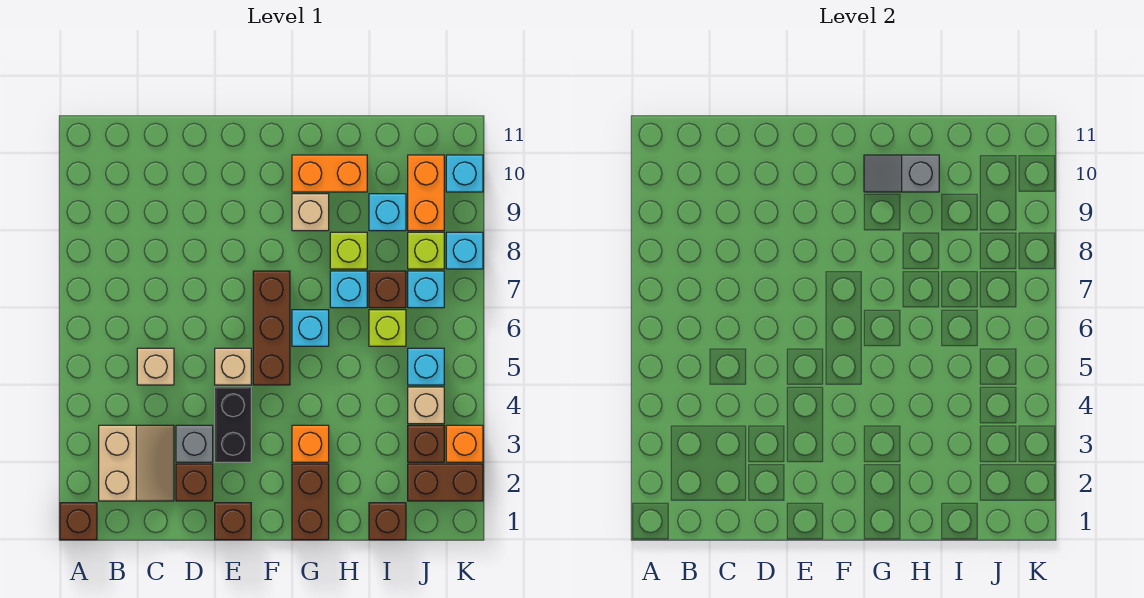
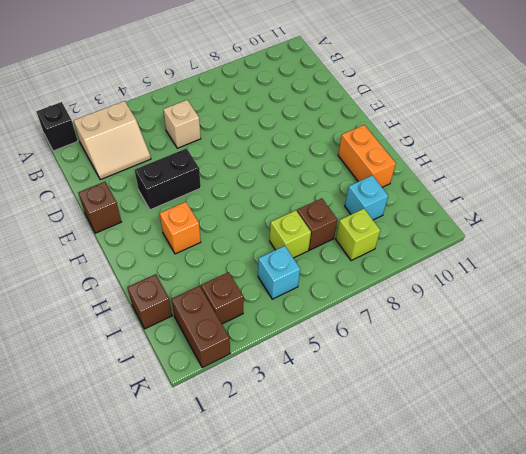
black 1x1 brick [36,102,78,151] -> brown 1x1 brick [60,503,97,540]
none -> brown 1x1 brick [176,464,213,501]
none -> grey 1x1 brick [176,425,213,462]
none -> tan 1x1 brick [215,348,251,385]
none -> brown 1x3 brick [253,271,290,385]

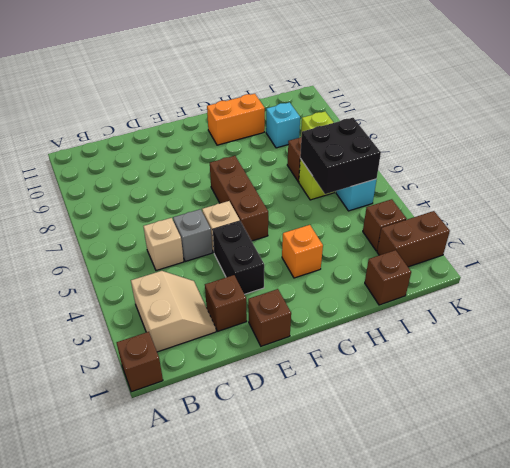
grey 1x1 brick [173,209,212,262] -> grey 1x1 brick moved to [176,425,213,462]
black 2x2 brick [300,118,381,194] -> none
none -> brown 1x2 brick [292,464,329,540]
none -> cyan 1x1 brick [292,310,329,346]
none -> tan 1x1 brick [292,194,329,231]
none -> cyan 1x1 brick [330,271,367,308]

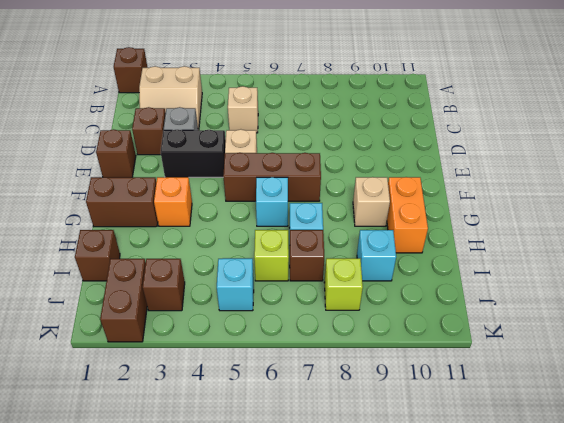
none -> lime 1x1 brick [330,232,367,269]
none -> tan 1x1 brick [408,387,444,424]
none -> cyan 1x1 brick [408,271,444,308]
none -> orange 1x2 brick [408,155,444,231]

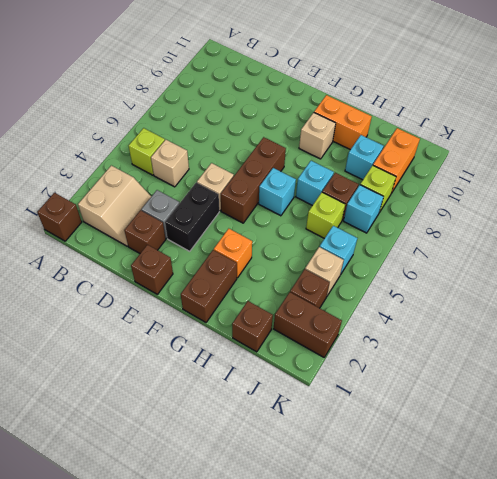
lime 1x1 brick [129,128,165,175] -> lime 1x1 brick moved to [330,232,367,269]
none -> orange 1x1 brick [446,425,483,462]
none -> cyan 1x1 brick [446,232,483,269]
none -> cyan 1x1 brick [446,155,483,192]
none -> grey 1x2 slope [864,155,939,192]

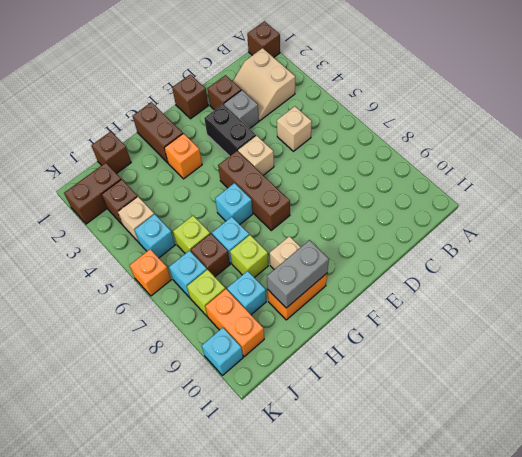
grey 1x2 brick [267,240,329,308] -> grey 1x2 slope [864,155,939,192]
orange 1x1 brick [129,249,171,296] -> orange 1x1 brick moved to [446,425,483,462]
none -> cyan 1x1 brick [446,232,483,269]

